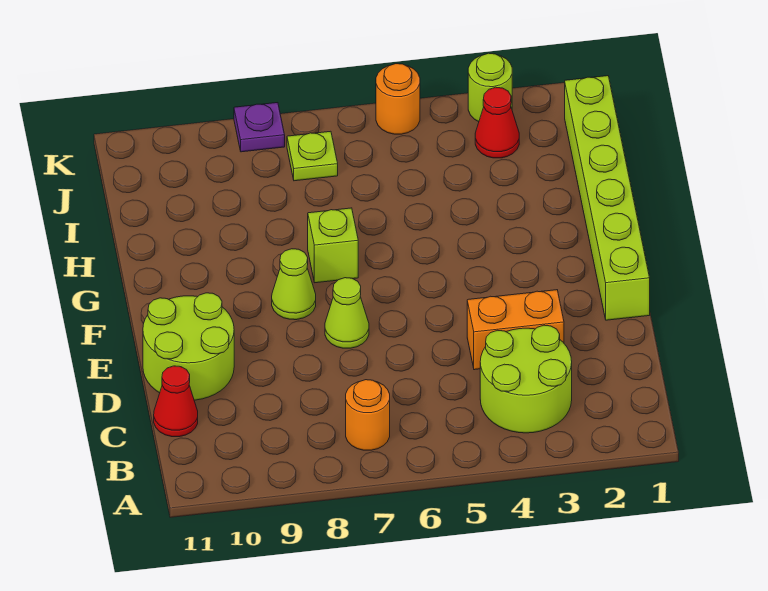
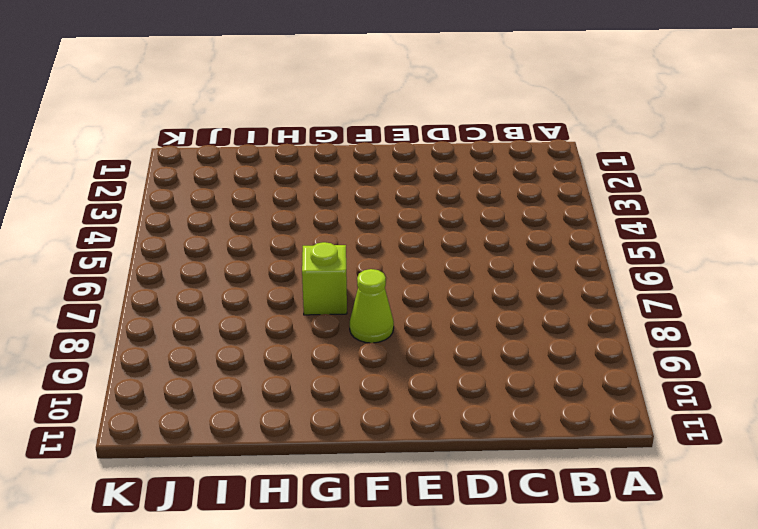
none -> lime 2x2 round brick [480,325,572,433]
none -> orange 1x1 round brick [346,380,390,450]
none -> red 1x1 cone [154,366,198,437]

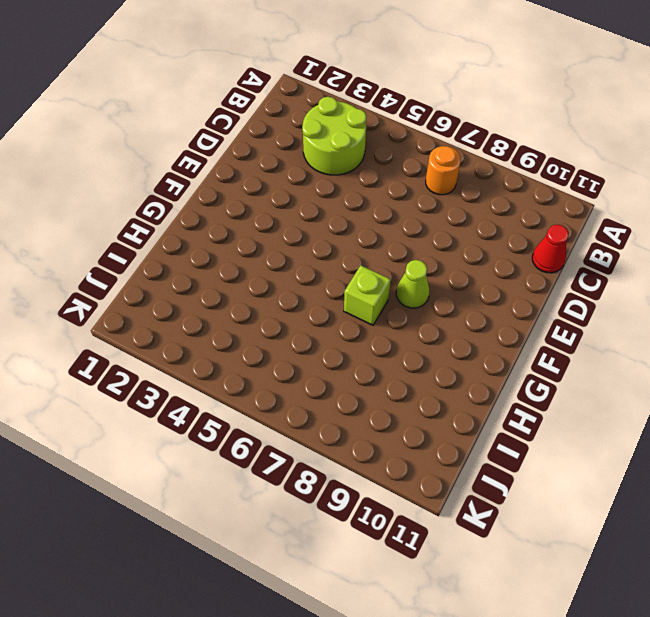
none -> orange 1x2 brick [467,290,564,370]
none -> lime 2x2 round brick [143,293,234,400]
none -> lime 1x6 brick [565,76,650,320]

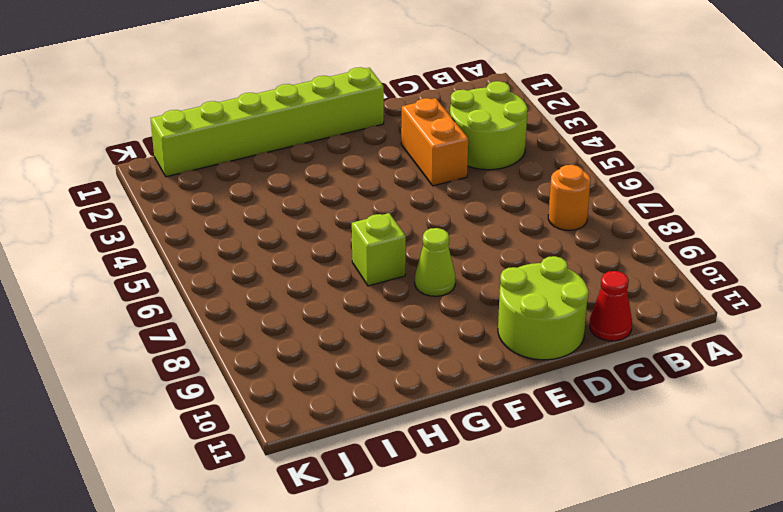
none -> lime 1x1 cone [325,278,369,348]
none -> red 1x1 cone [475,87,519,158]
none -> lime 1x1 plate [287,131,338,181]

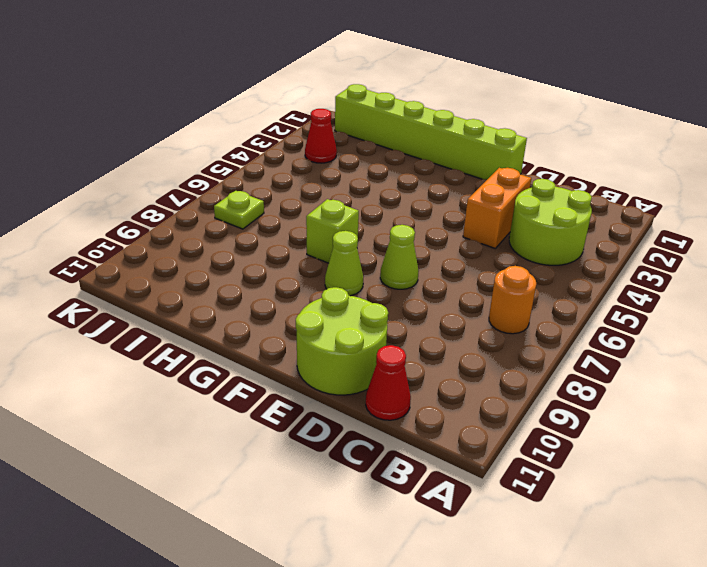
none -> lime 1x1 round brick [468,53,512,122]
none -> orange 1x1 round brick [376,64,420,134]
none -> purple 1x1 plate [234,103,285,152]

